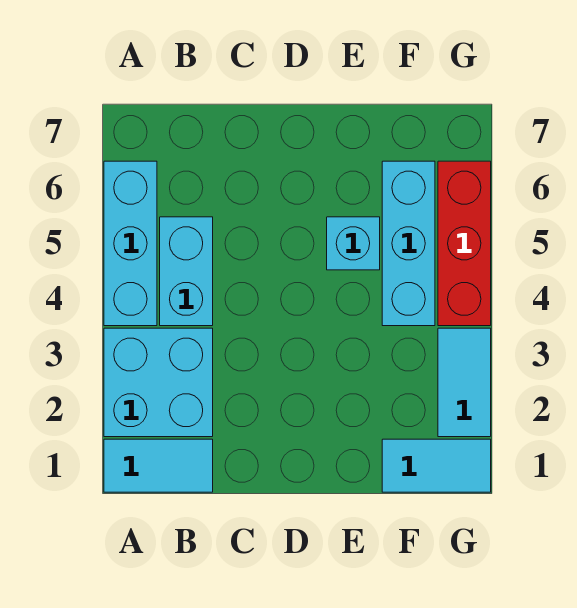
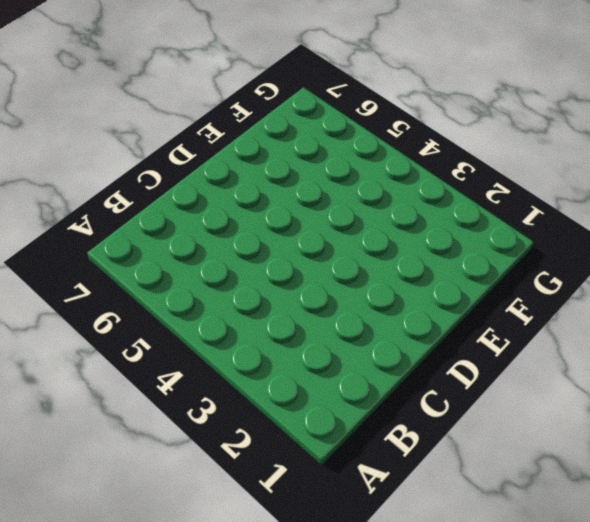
none -> cyan 1x2 tile [104,439,213,492]
none -> cyan 2x2 brick [104,328,213,437]

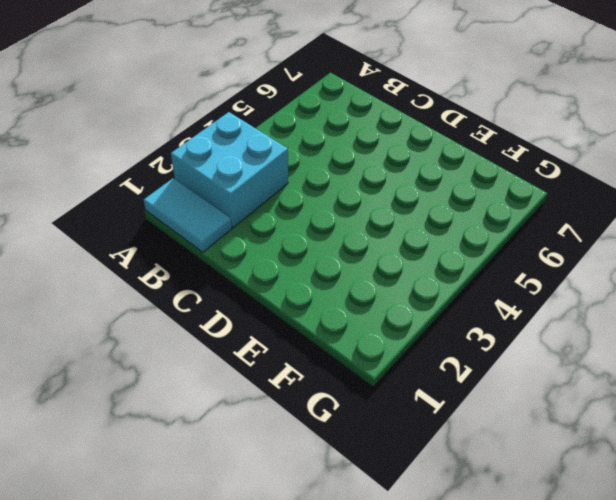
none -> cyan 1x3 brick [104,161,157,326]
none -> cyan 1x2 brick [160,217,213,326]

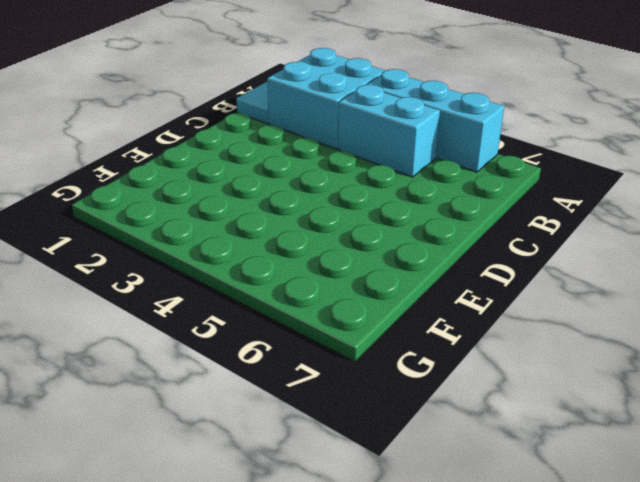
none -> cyan 1x1 brick [327,217,380,270]
none -> cyan 1x2 tile [382,439,491,492]

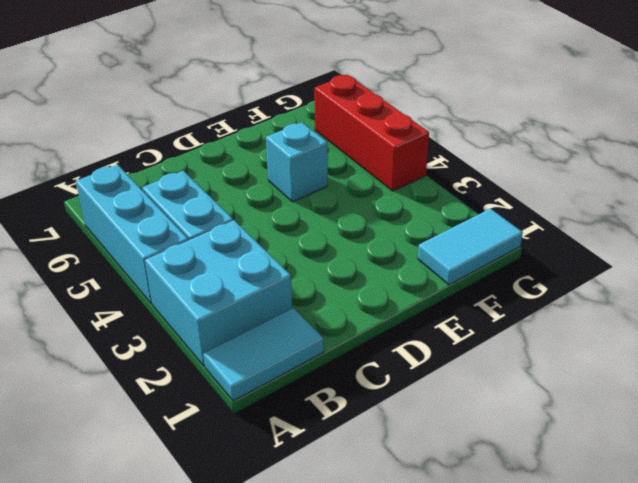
none -> cyan 1x3 brick [382,161,435,326]
none -> cyan 1x2 tile [438,328,491,437]

